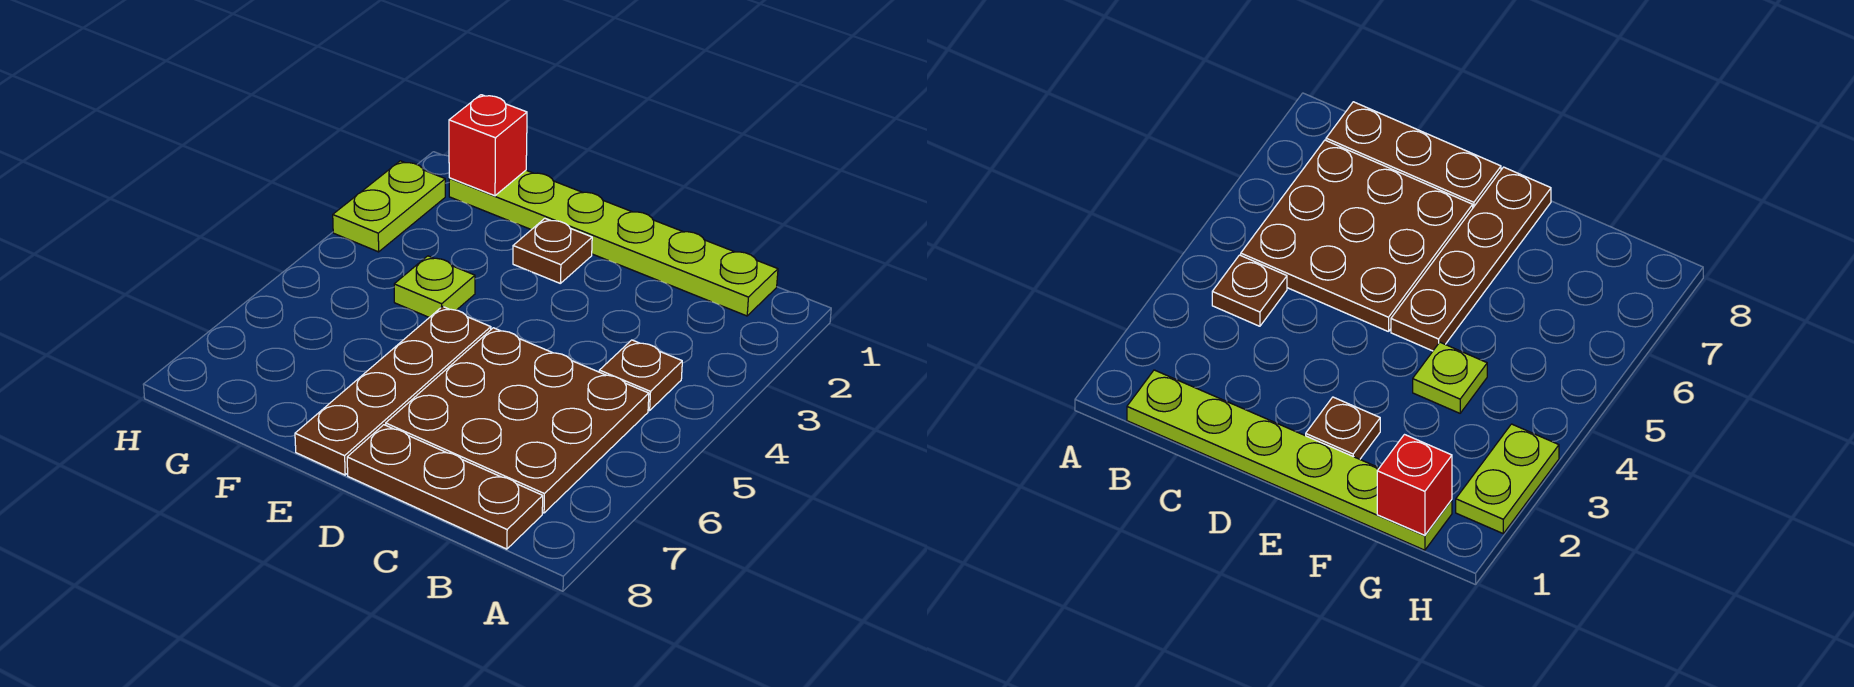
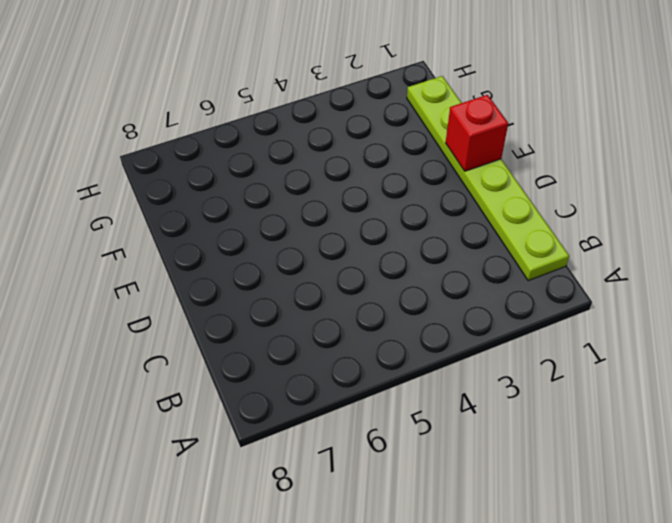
red 1x1 brick [446,95,508,171] -> red 1x1 brick moved to [449,95,527,196]
none -> brown 1x1 plate [599,340,682,411]
none -> brown 3x3 plate [386,328,649,513]

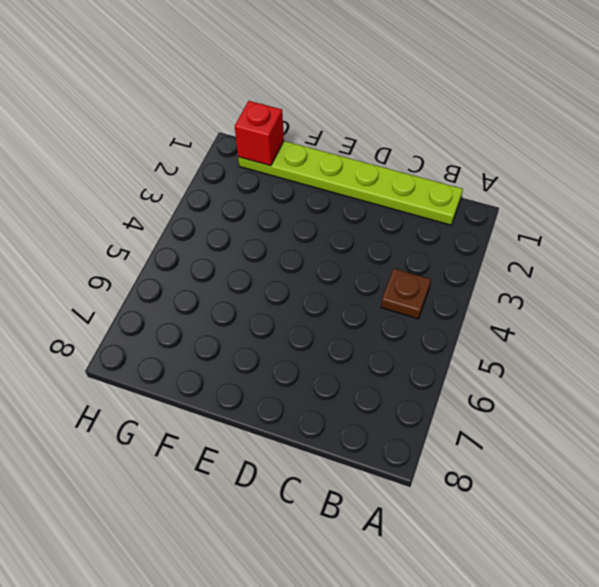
none -> brown 3x3 plate [386,328,649,513]
none -> brown 1x3 plate [347,425,543,549]

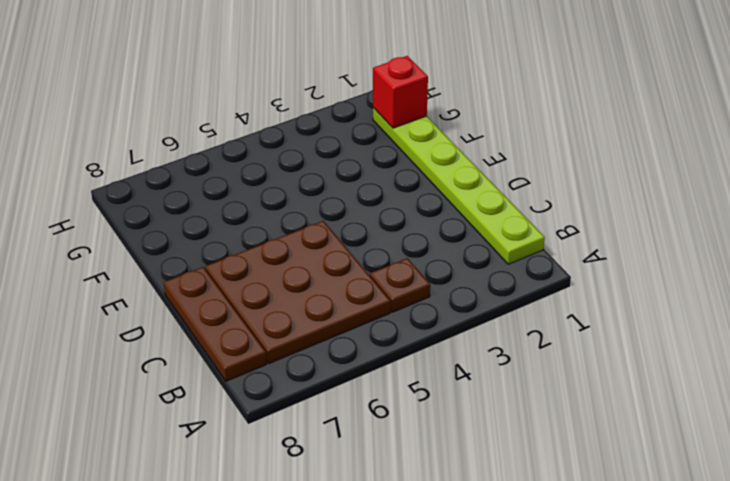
none -> brown 1x1 plate [513,219,592,283]
none -> brown 1x4 plate [295,307,491,475]

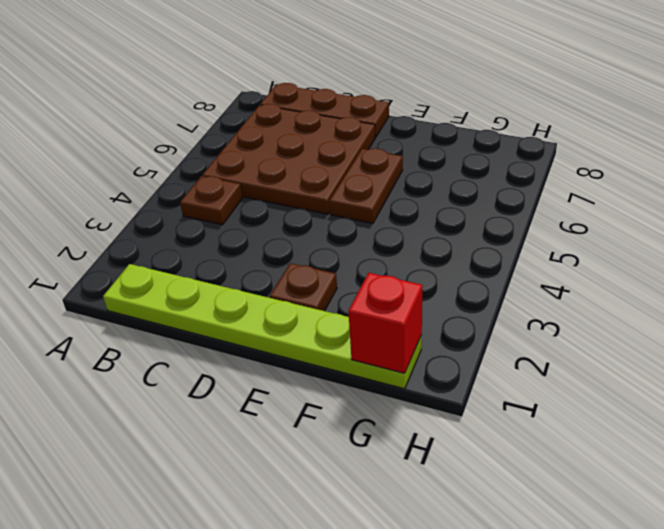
brown 1x2 plate [330,149,403,223] -> brown 1x4 plate [295,307,491,475]
none -> lime 1x1 plate [394,256,475,317]
none -> lime 1x2 plate [333,161,445,252]

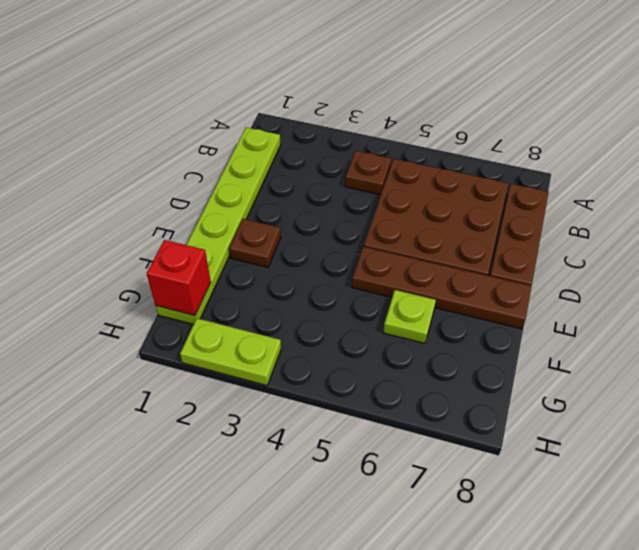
lime 1x1 plate [383,290,436,343] -> lime 1x1 plate moved to [394,256,475,317]

